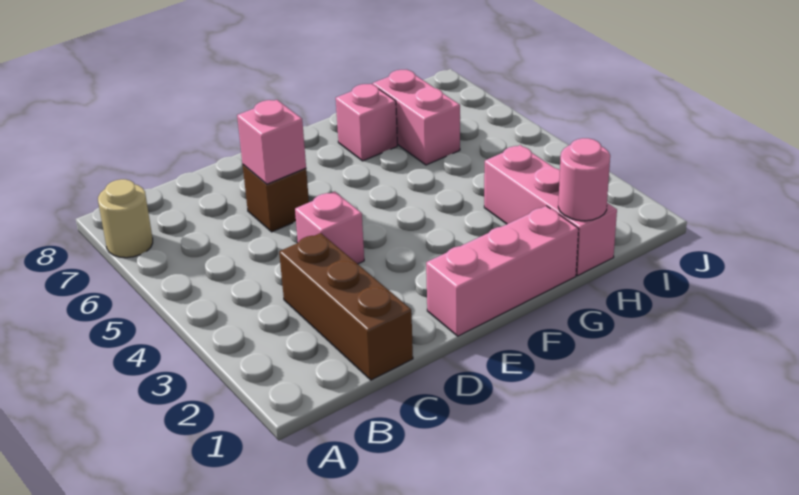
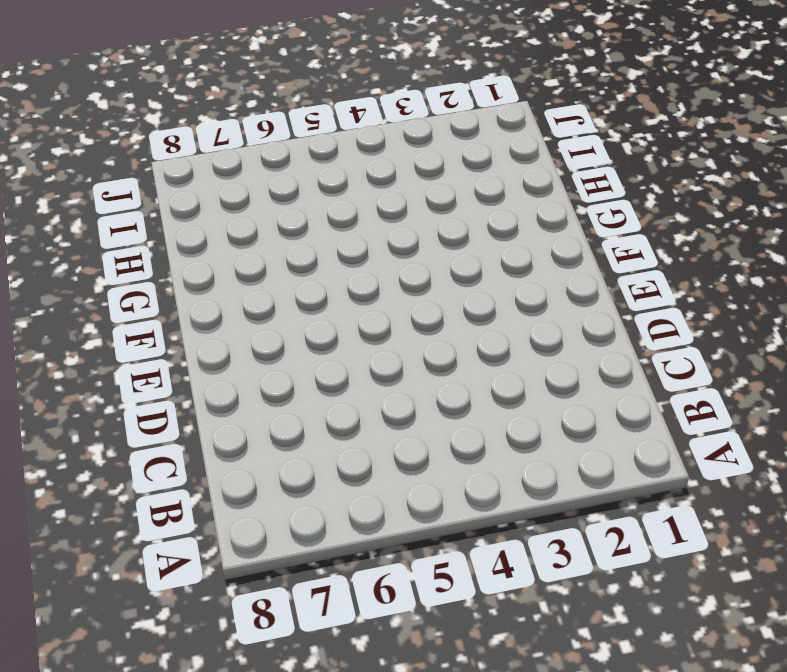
none -> tan 1x1 round brick [98,179,153,258]
none -> brown 1x3 brick [279,233,413,380]

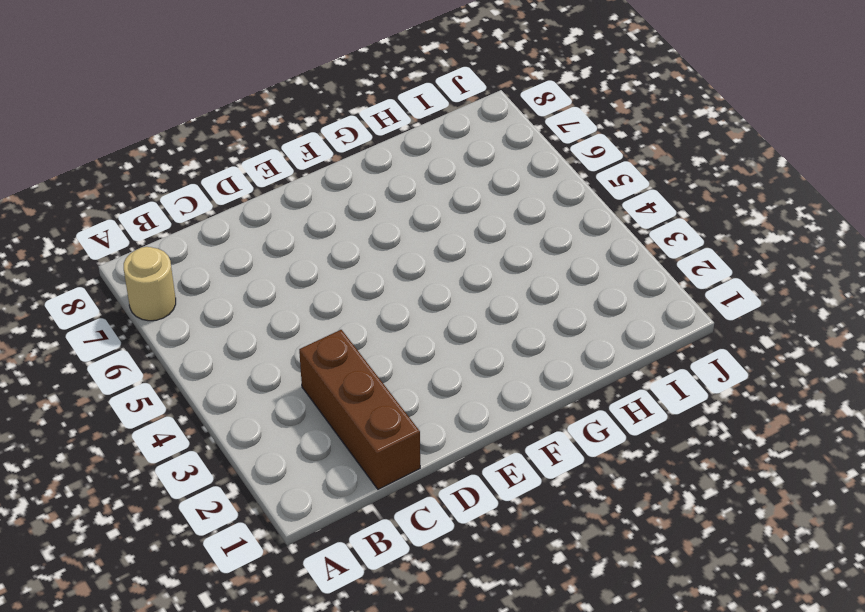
none -> pink 1x1 brick [295,192,364,264]
none -> brown 1x1 brick [243,165,309,232]

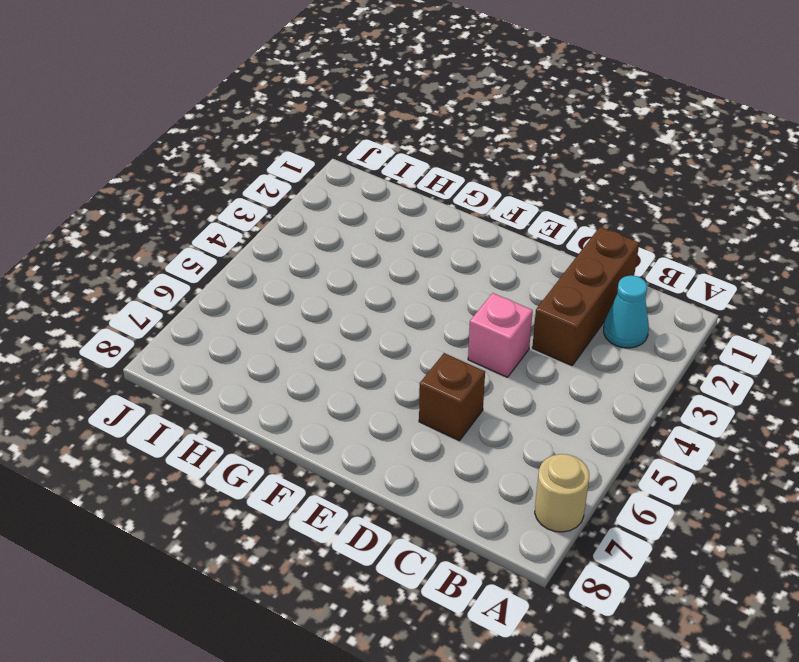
cyan 1x1 cone [604,275,649,348] -> none
none -> pink 1x3 brick [426,206,579,336]
none -> pink 1x1 brick [336,84,397,161]

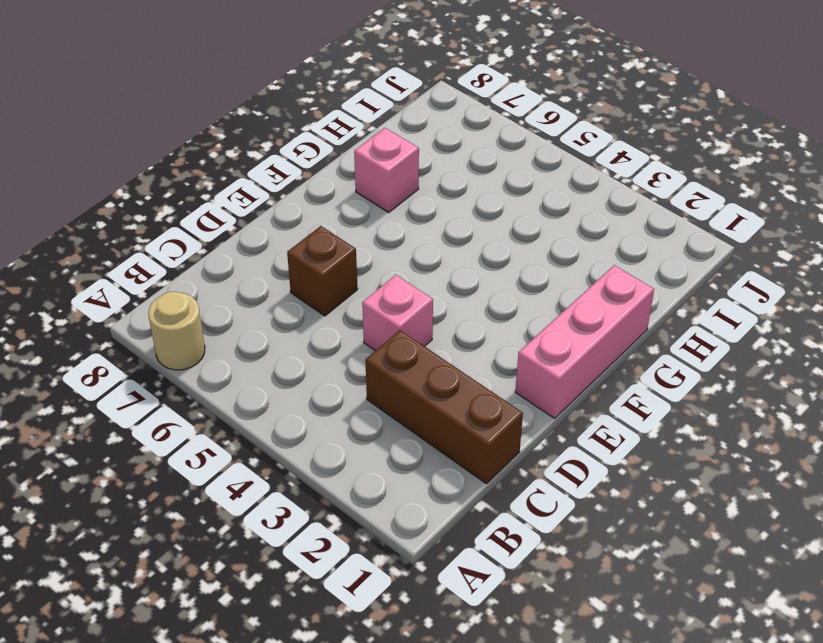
none -> pink 1x3 brick [484,145,617,275]
none -> pink 1x2 brick [373,70,460,165]

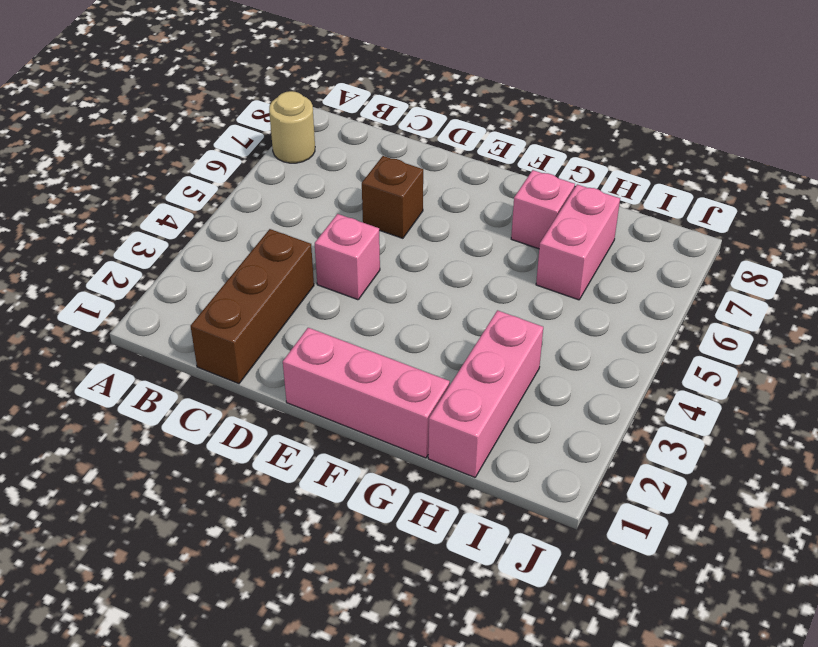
none -> pink 1x1 brick [237,100,306,184]
none -> pink 1x1 round brick [558,138,610,221]

